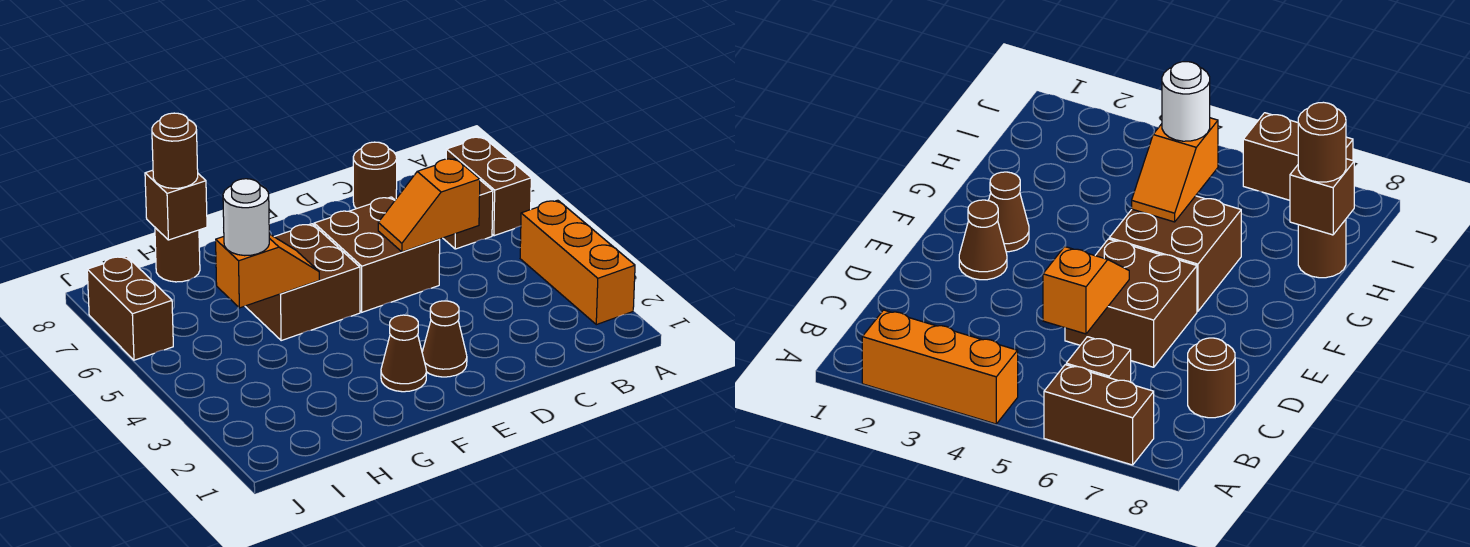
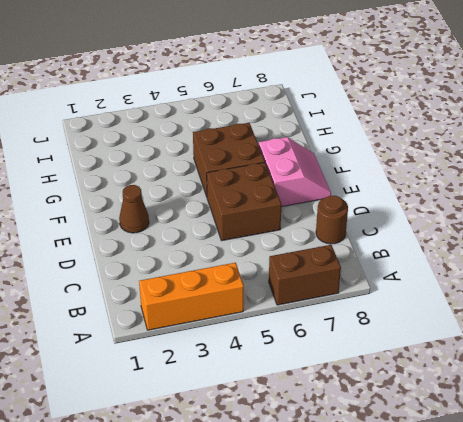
pink 2x2 slope [259,137,331,207] -> none
none -> brown 1x1 brick [443,180,493,249]
none -> brown 1x1 cone [381,315,427,392]
none -> brown 1x1 round brick [155,228,200,282]

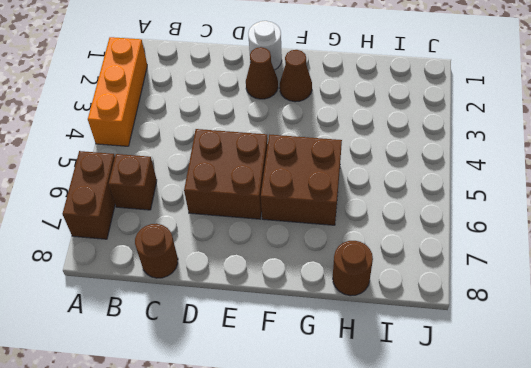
white 1x1 round brick [248,21,282,70] -> white 1x1 round brick moved to [223,179,269,256]
none -> brown 1x2 brick [87,256,173,360]
none -> orange 1x2 slope [378,159,480,252]
none -> orange 1x2 slope [216,234,319,308]

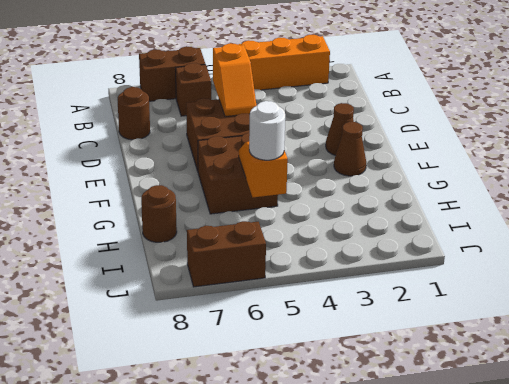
none -> brown 1x1 brick [145,170,207,240]
none -> brown 1x1 round brick [152,113,198,188]

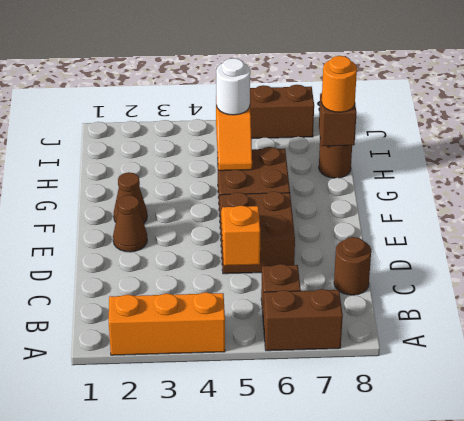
orange 1x1 round brick [322,56,357,112] -> brown 1x1 round brick [152,113,198,188]

